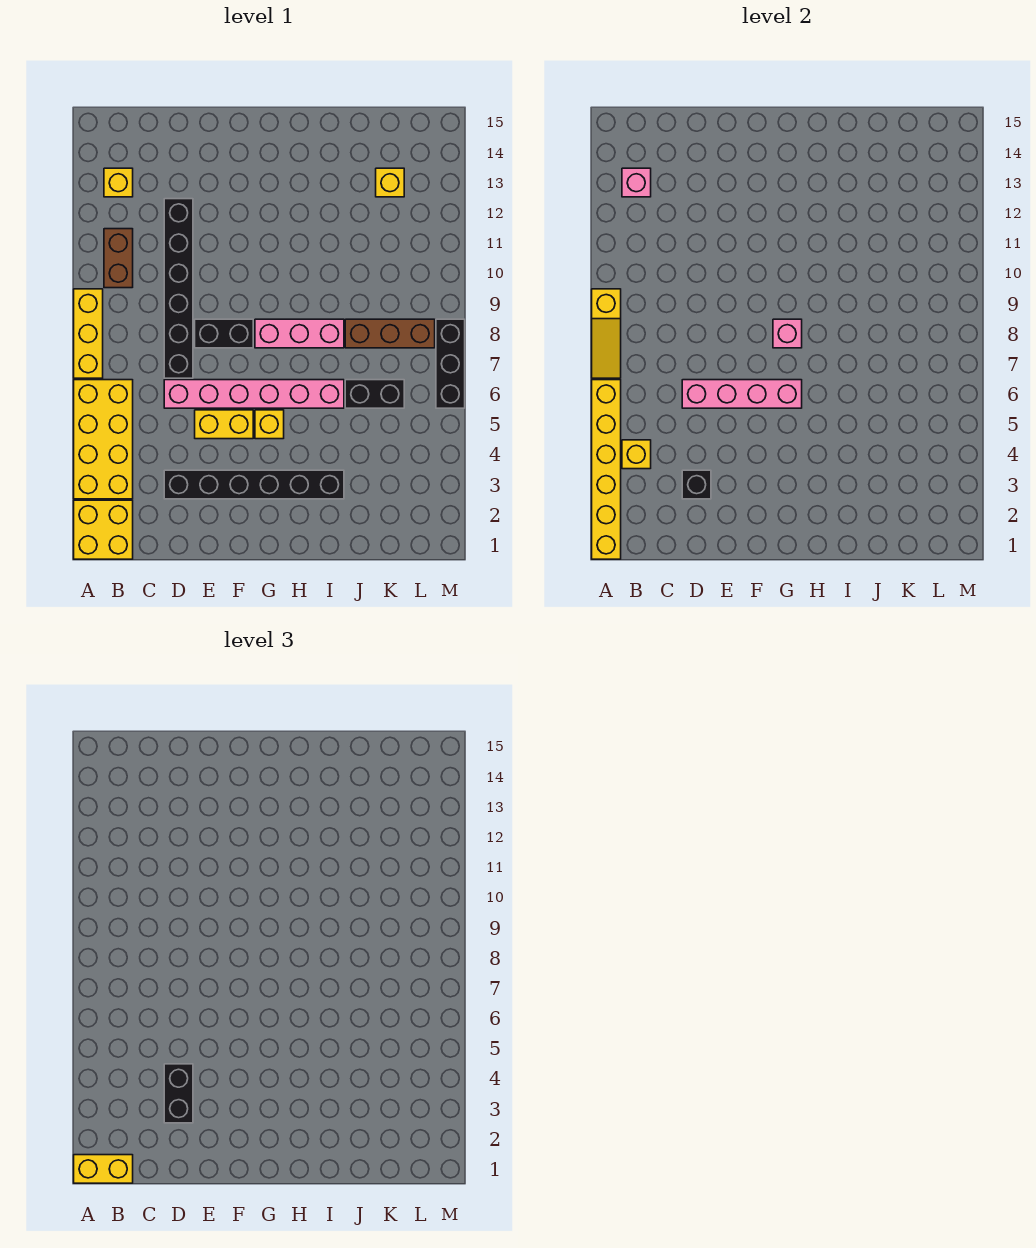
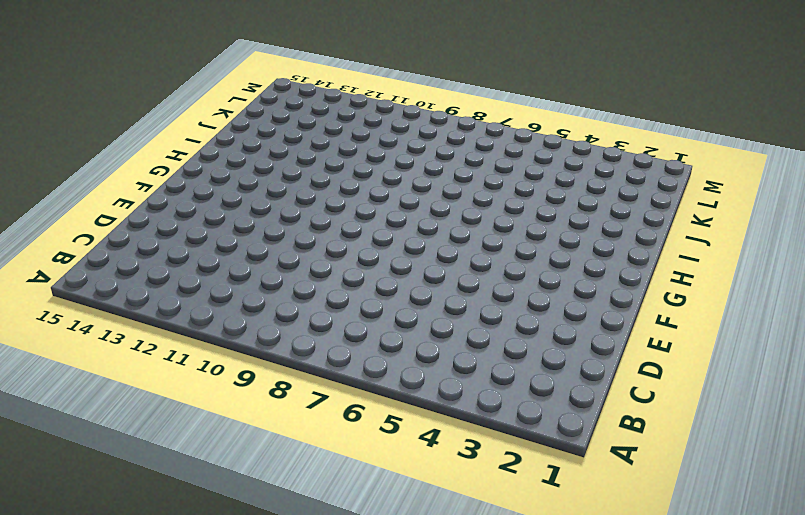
none -> yellow 2x2 brick [74,500,133,559]
none -> yellow 2x4 brick [74,380,133,499]
none -> yellow 1x3 brick [74,289,103,378]

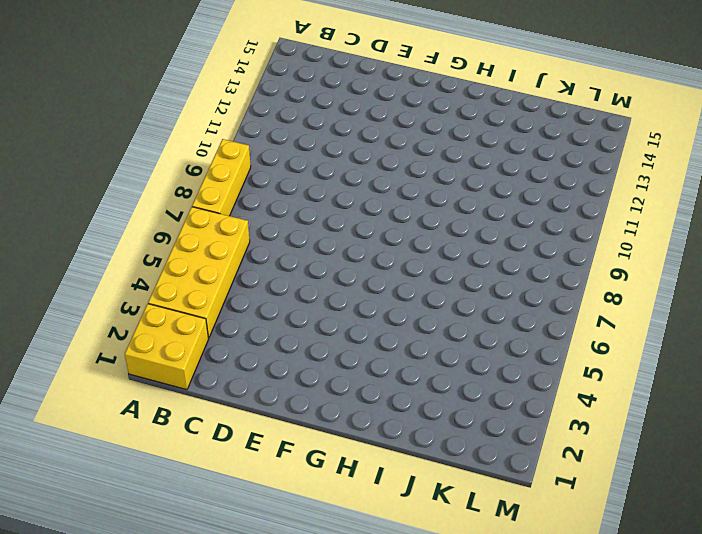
none -> brown 1x2 brick [104,229,133,288]
none -> yellow 1x1 brick [104,168,133,197]
none -> black 1x6 brick [164,470,344,499]

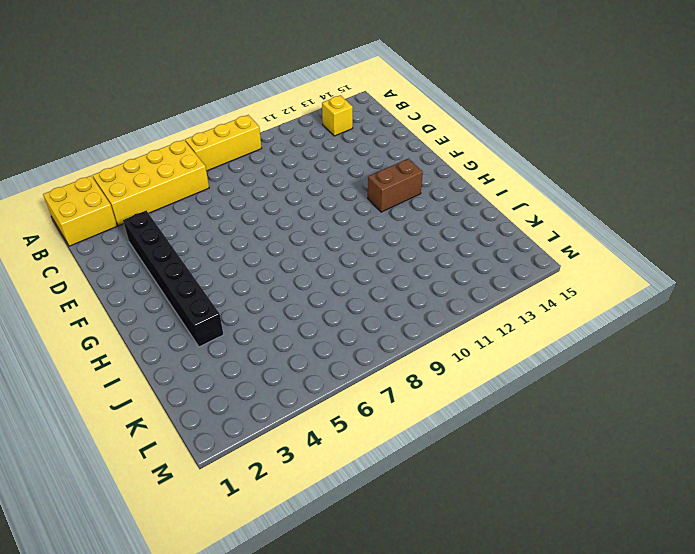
brown 1x2 brick [368,159,423,212] -> brown 1x2 brick moved to [104,229,133,288]
none -> pink 1x6 brick [164,380,344,408]
none -> black 1x6 brick [164,199,193,378]
none -> yellow 1x2 brick [195,410,253,439]

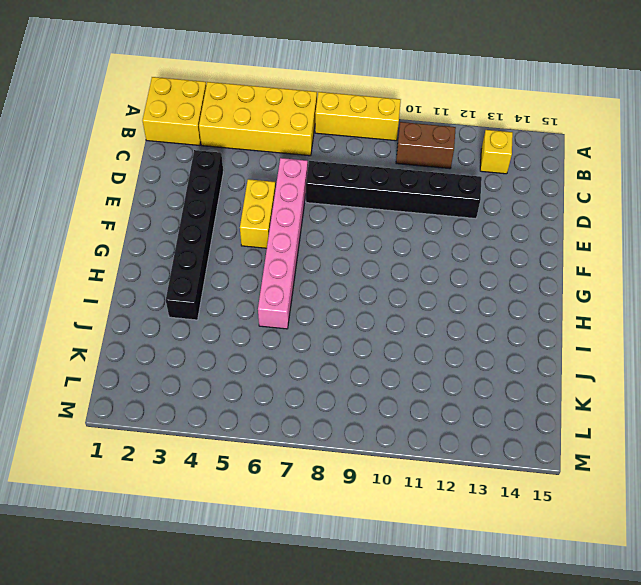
none -> black 1x2 brick [195,319,253,348]
none -> yellow 1x1 brick [255,410,284,439]
none -> pink 1x3 brick [255,319,344,348]

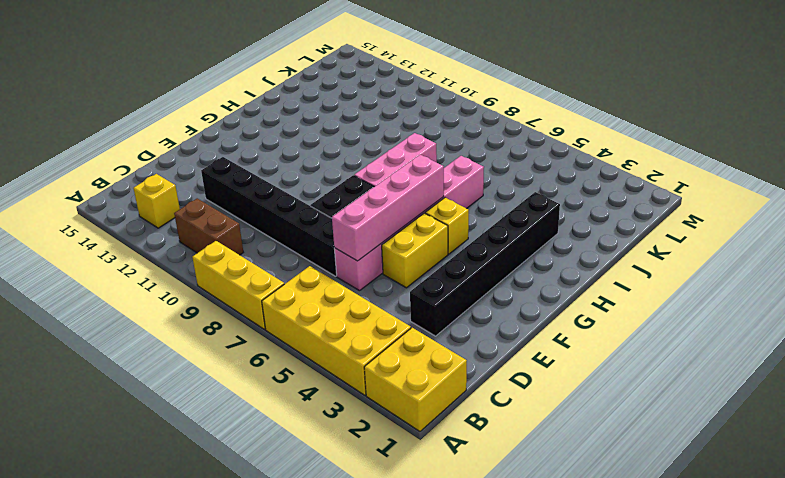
none -> black 1x2 brick [345,380,404,408]
none -> brown 1x3 brick [345,319,435,348]
none -> yellow 1x1 brick [376,168,404,197]

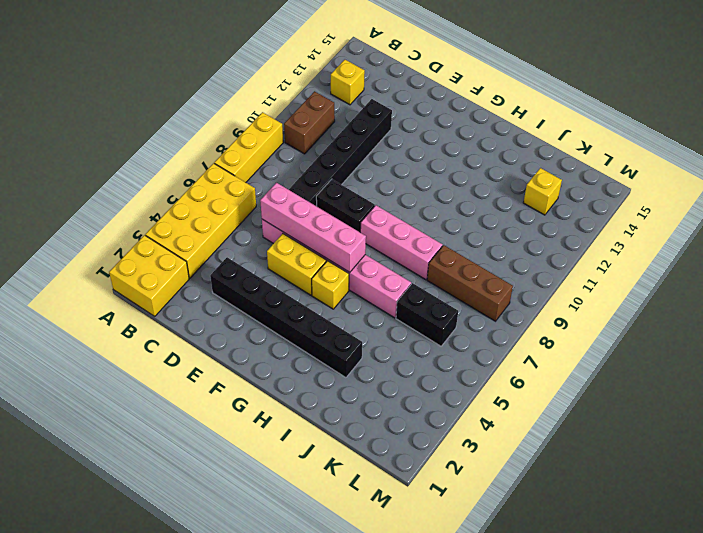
none -> black 1x3 brick [436,319,465,408]
none -> yellow 1x6 brick [592,380,621,559]
none -> yellow 1x3 slope [592,289,621,378]

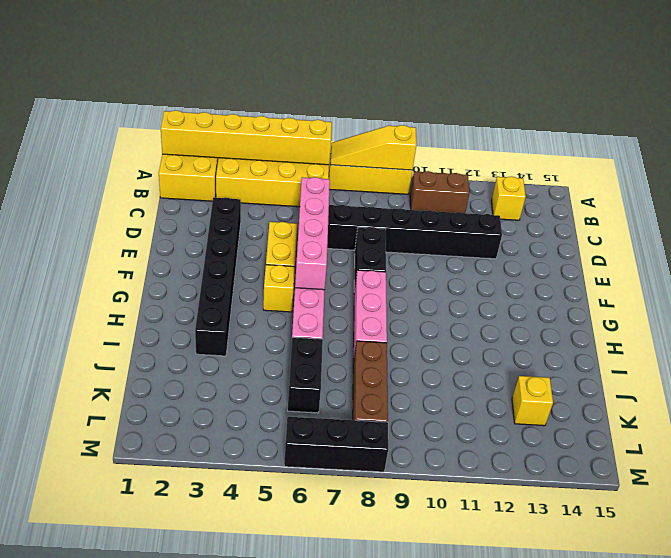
none -> yellow 1x1 brick [622,440,651,469]
none -> pink 1x1 brick [622,168,651,197]
none -> black 1x1 brick [682,470,711,499]

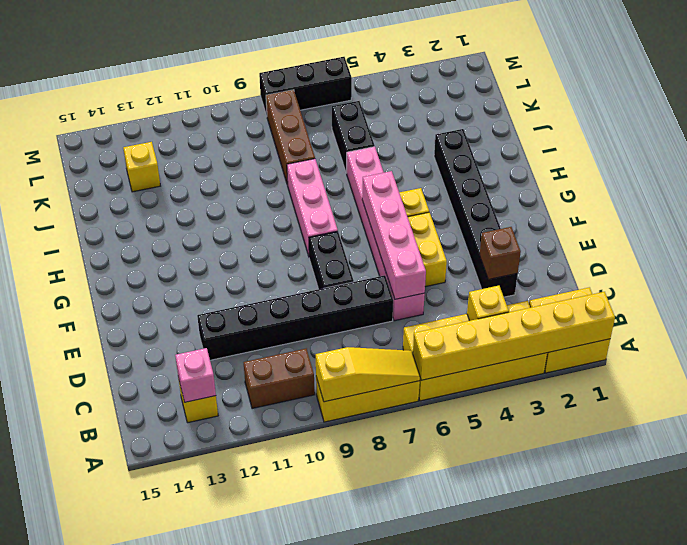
brown 1x1 brick [480,227,521,280] -> black 1x1 brick [682,470,711,499]
none -> pink 1x1 brick [773,319,802,348]
none -> yellow 1x2 brick [74,1155,133,1183]
none -> black 1x2 brick [164,1064,193,1123]

